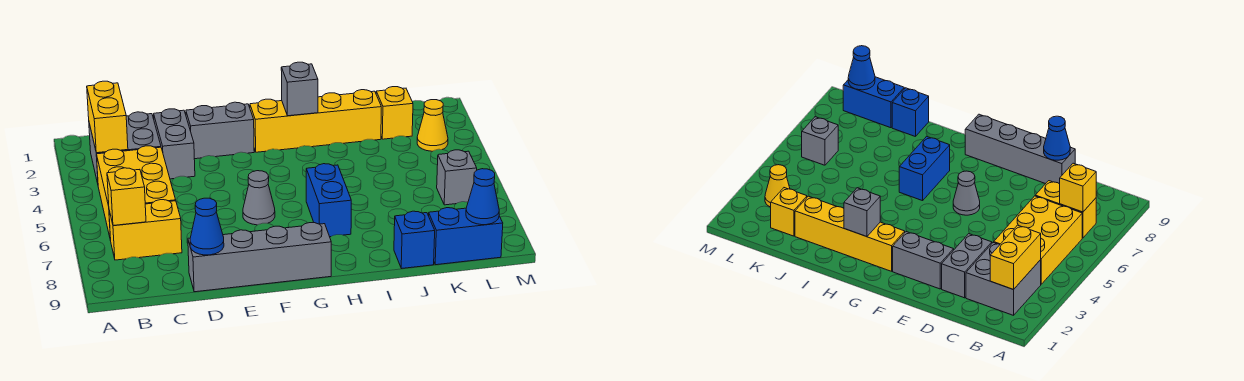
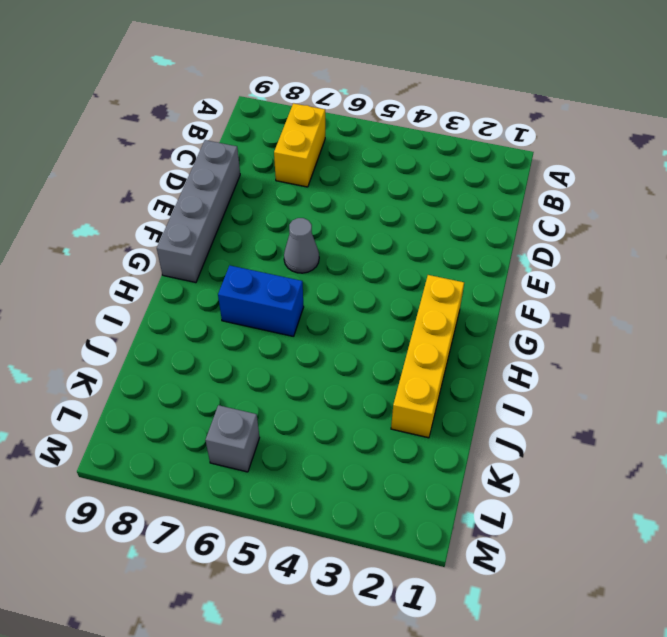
none -> grey 2x2 brick [89,112,161,183]
none -> yellow 2x3 brick [97,146,176,240]
none -> grey 1x2 brick [154,109,195,179]

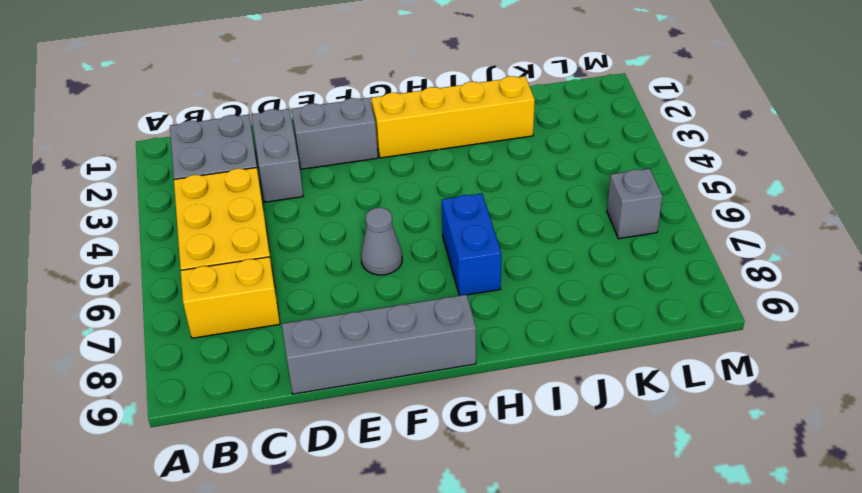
none -> blue 1x1 brick [394,211,435,269]
none -> yellow 1x1 brick [376,87,413,139]
none -> blue 1x2 brick [429,208,503,265]

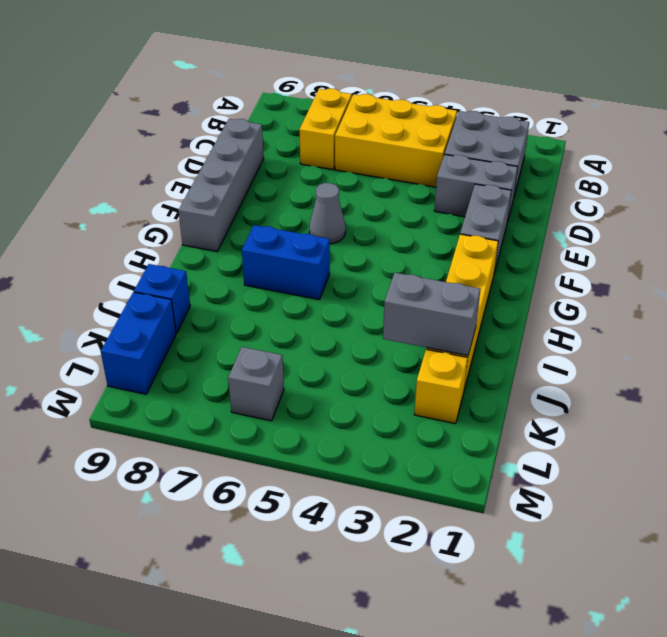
grey 1x2 brick [383,273,480,355] -> none
none -> yellow 1x1 cone [417,100,448,151]
none -> yellow 1x2 brick [87,81,128,153]
none -> yellow 1x1 brick [107,168,146,225]

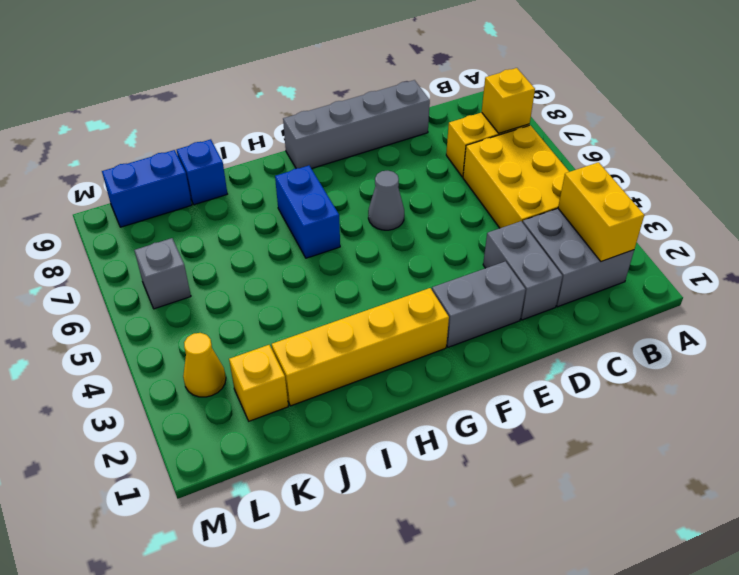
none -> blue 1x1 cone [190,198,224,255]
none -> grey 1x1 brick [281,62,318,116]
none -> blue 1x1 cone [466,169,499,225]

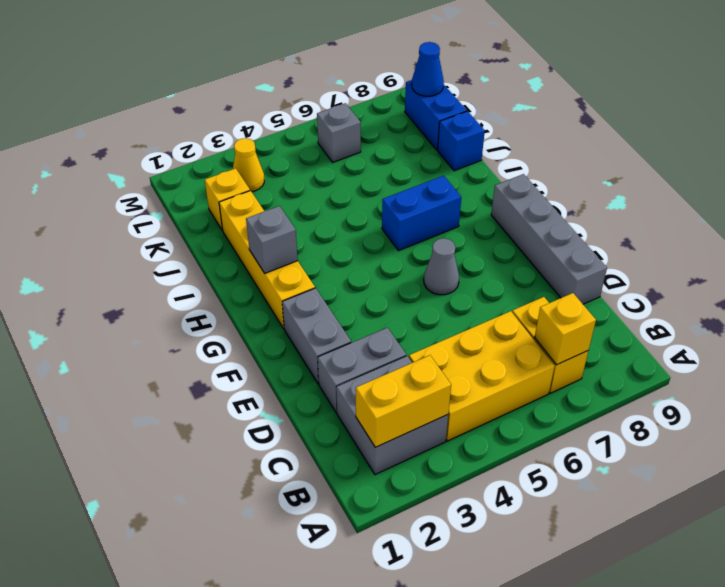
none -> blue 1x1 cone [190,198,224,255]

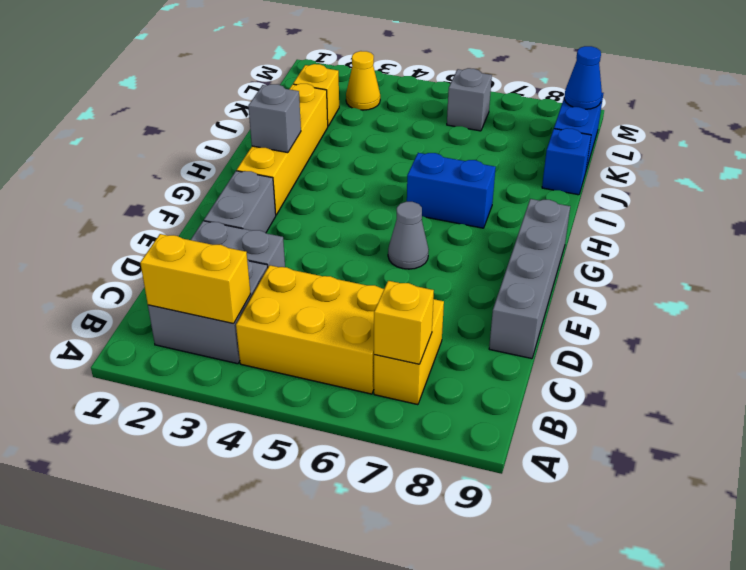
none -> blue 1x1 cone [190,198,224,255]

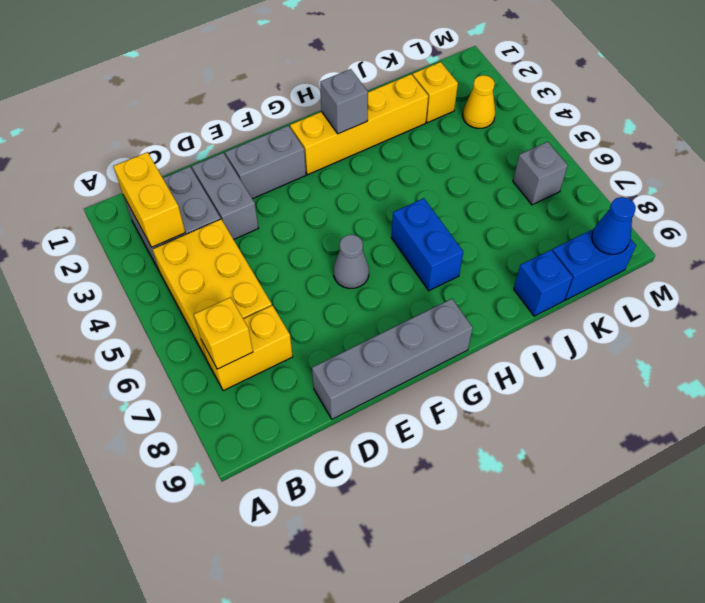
none -> blue 1x1 cone [190,198,224,255]

